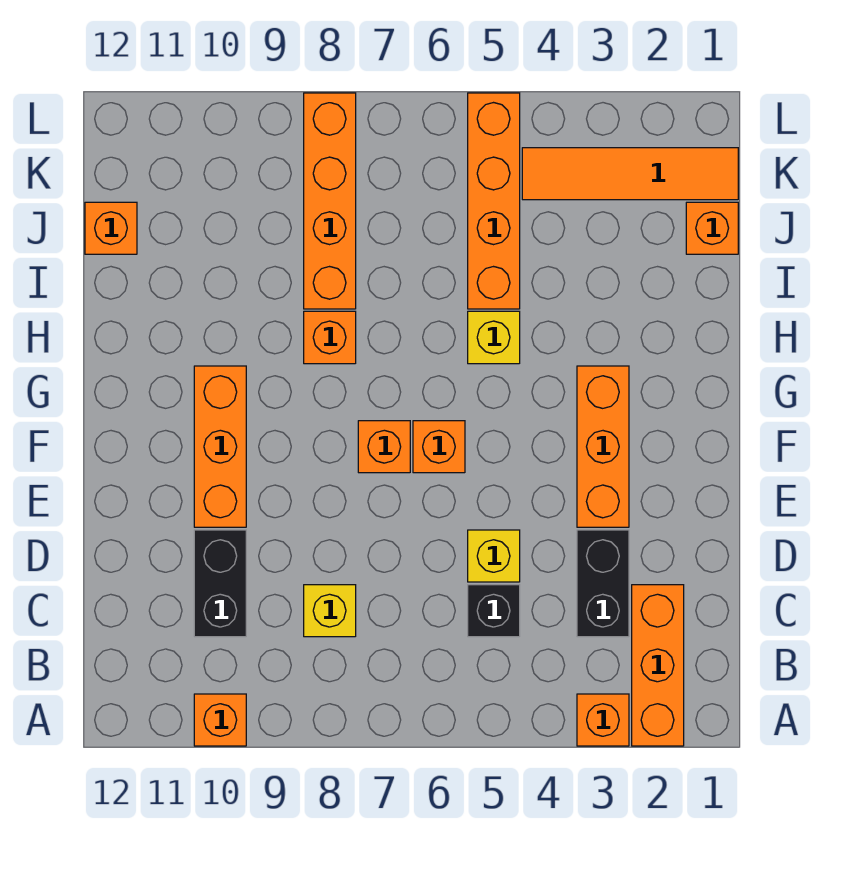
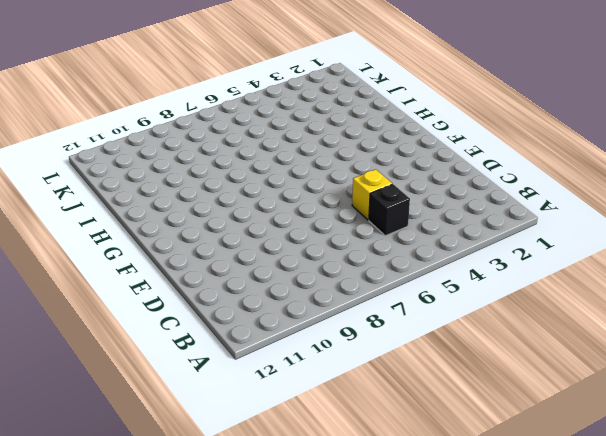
none -> orange 1x3 brick [632,585,684,746]
none -> orange 1x1 brick [577,694,629,746]
none -> orange 1x1 brick [194,694,246,746]

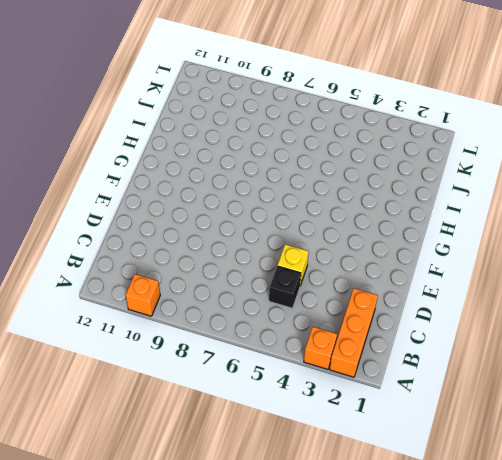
none -> black 1x2 brick [577,530,629,637]
none -> yellow 1x1 brick [304,585,356,637]
none -> black 1x2 brick [194,530,246,637]

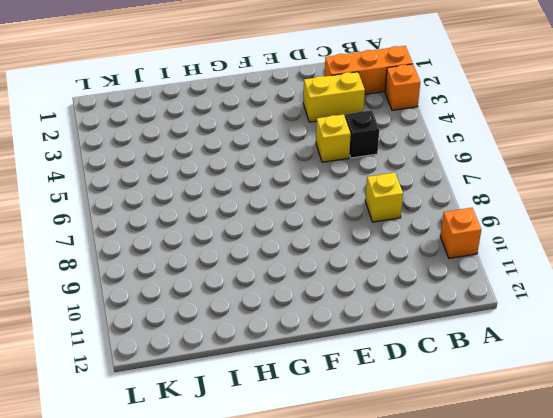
yellow 1x2 brick [303,72,365,122] -> black 1x2 brick [577,530,629,637]
none -> black 1x2 brick [194,530,246,637]
none -> orange 1x3 brick [577,366,629,527]
none -> orange 1x3 brick [194,366,246,527]

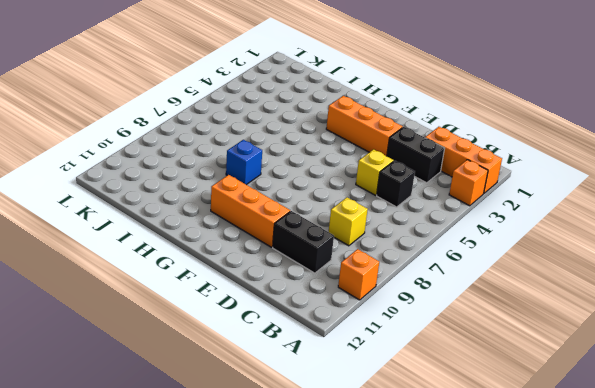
blue 1x1 brick [226,140,262,185] -> orange 1x1 brick [304,311,356,364]
none -> orange 1x1 brick [413,421,465,473]
none -> orange 1x1 brick [358,421,410,473]
none -> yellow 1x1 brick [468,311,520,364]

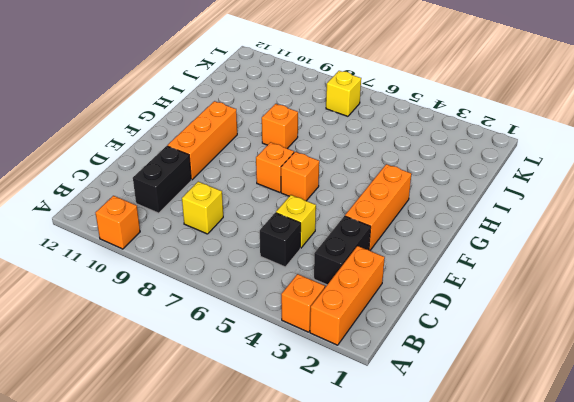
yellow 1x1 brick [326,71,361,116] -> yellow 1x1 brick moved to [468,311,520,364]
none -> orange 1x4 brick [468,93,520,309]
none -> orange 1x4 brick [304,93,356,309]
none -> orange 1x1 brick [686,202,738,254]

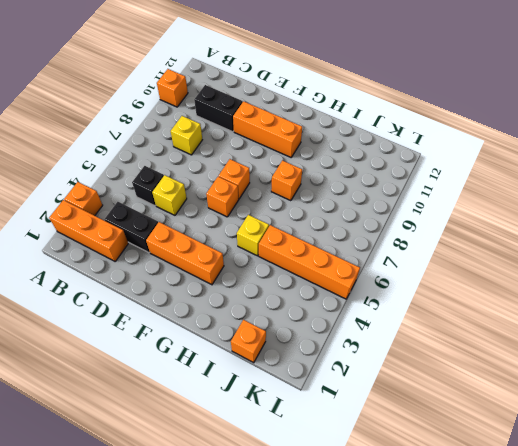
none -> orange 1x4 brick [304,93,356,309]
none -> orange 1x1 brick [85,202,137,254]
none -> orange 1x4 tile [522,148,738,200]

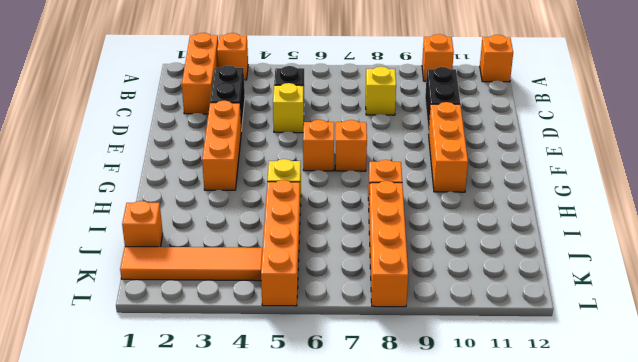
orange 1x1 brick [480,35,513,82] -> orange 1x1 brick moved to [85,202,137,254]

